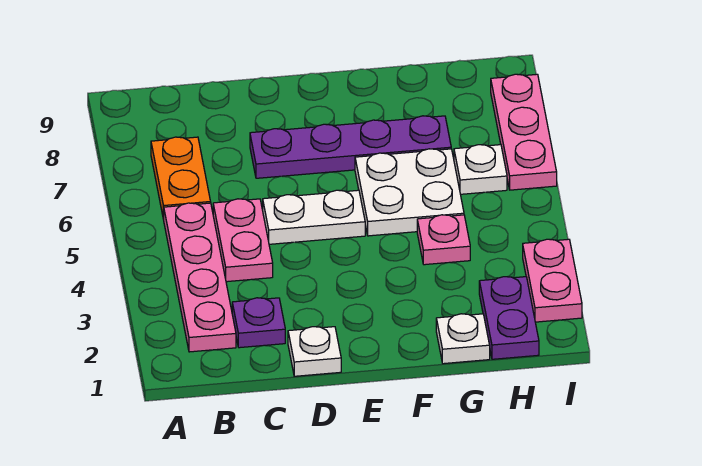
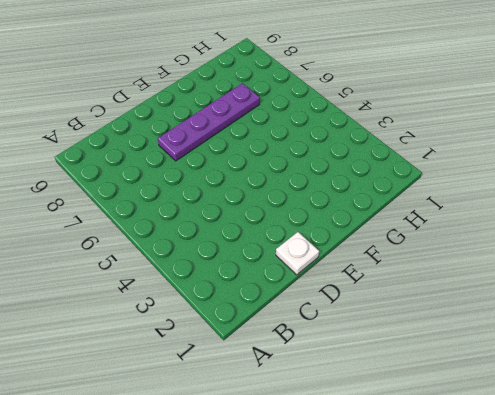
none -> pink 1x4 plate [164,203,236,352]
none -> orange 1x2 plate [151,137,211,220]
none -> purple 1x1 plate [232,298,285,348]

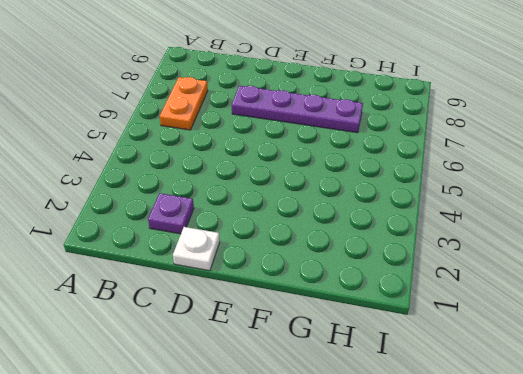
none -> pink 1x4 plate [164,203,236,352]
none -> pink 1x2 plate [213,199,273,282]
none -> white 1x2 plate [263,190,365,244]

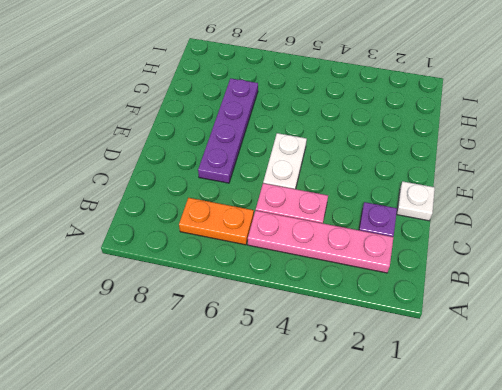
none -> white 2x2 plate [355,149,464,236]
none -> white 1x1 plate [436,314,490,364]
none -> pink 1x1 plate [417,215,470,265]

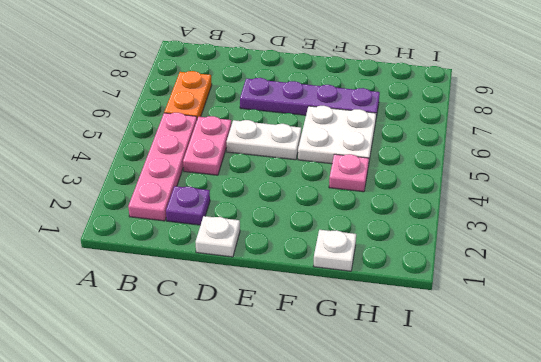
none -> purple 1x2 plate [479,277,539,359]
none -> white 1x1 plate [454,145,507,194]
none -> pink 1x2 plate [523,239,582,322]

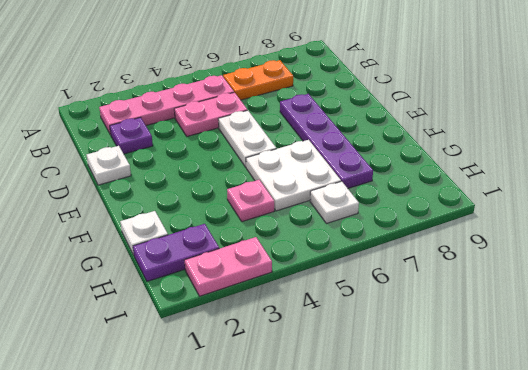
none -> pink 1x3 plate [491,74,557,190]

